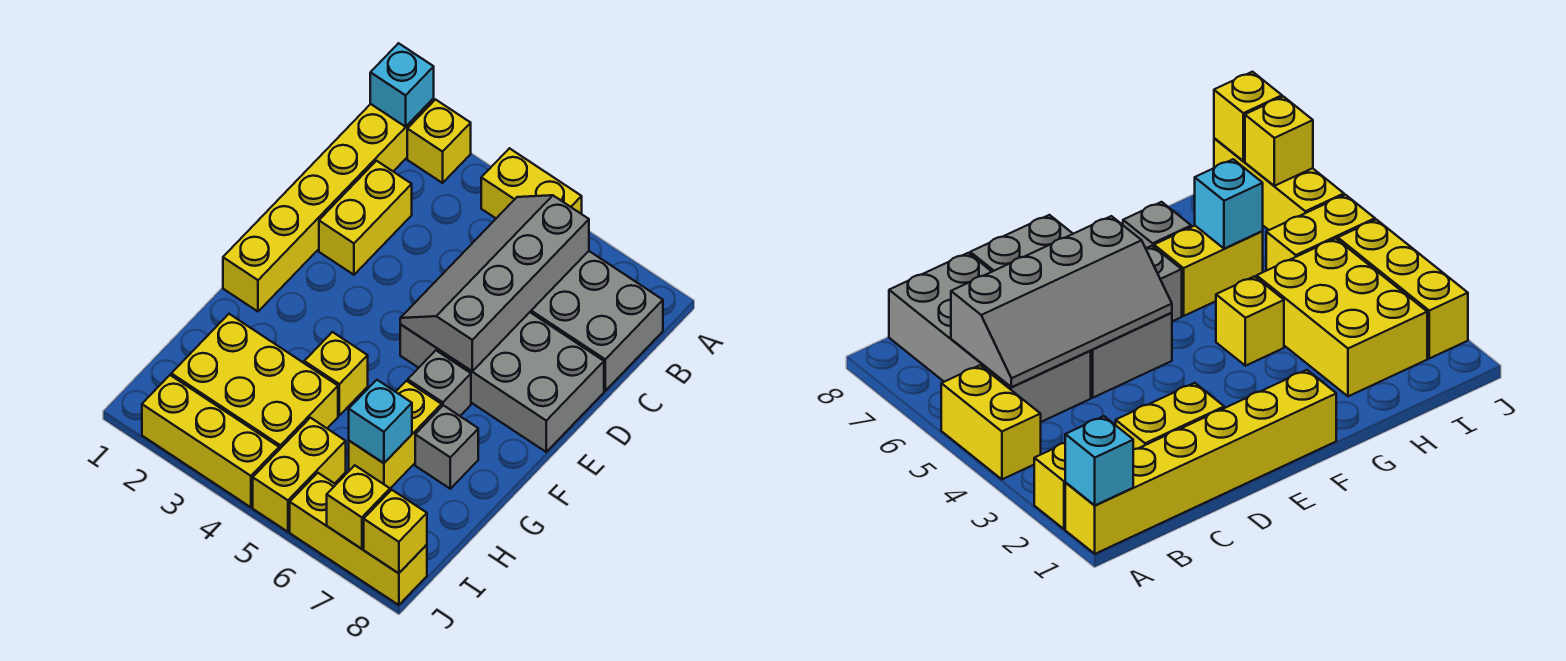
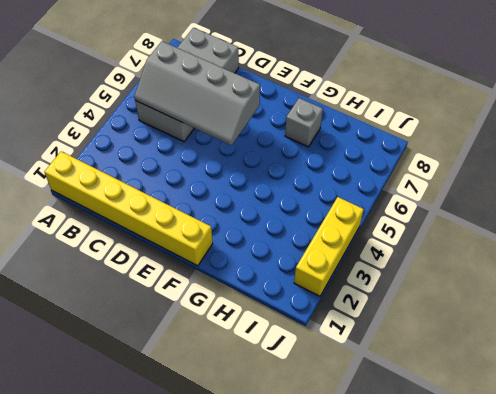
none -> yellow 1x1 brick [407,100,471,183]
none -> yellow 1x2 brick [481,148,582,218]
none -> yellow 1x2 brick [319,161,412,275]

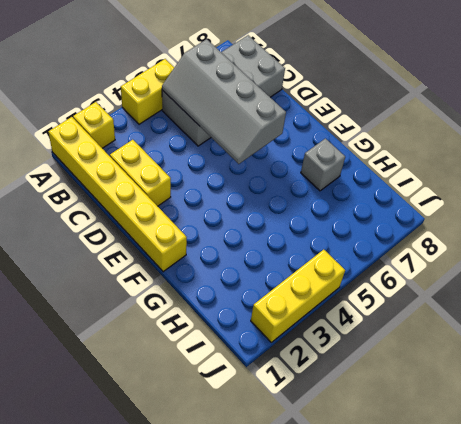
none -> grey 2x4 brick [400,312,604,452]
none -> grey 1x1 brick [408,350,471,416]
none -> yellow 1x1 brick [304,332,368,415]

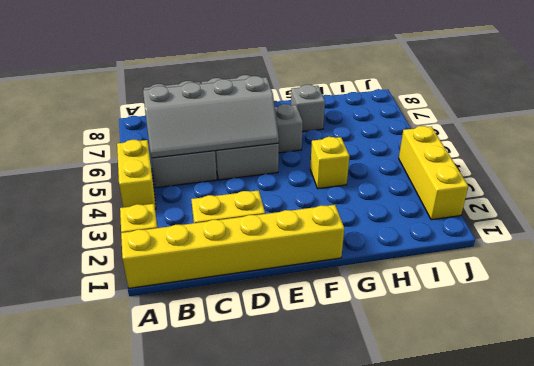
none -> yellow 1x2 brick [349,381,442,488]
none -> yellow 2x3 brick [171,314,338,450]
none -> yellow 1x2 brick [253,418,346,532]

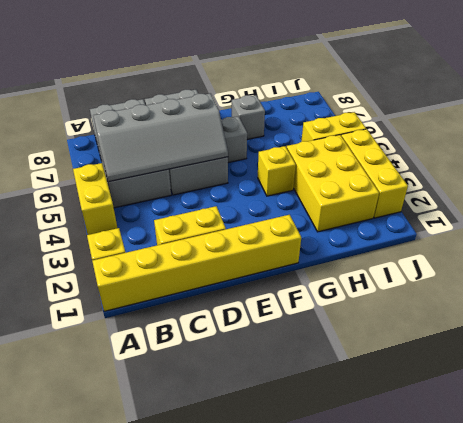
none -> yellow 1x2 brick [349,381,442,488]
none -> yellow 1x3 brick [290,473,427,605]
none -> cyan 1x1 brick [370,43,434,127]

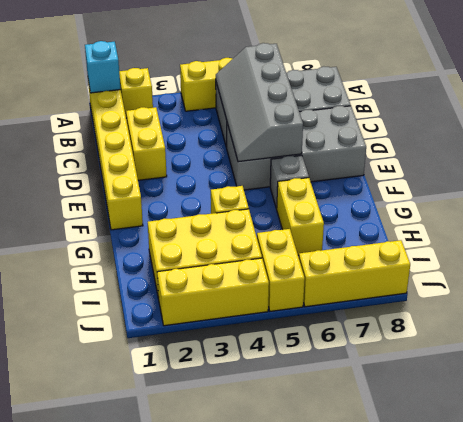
none -> grey 1x1 brick [415,405,478,489]
none -> cyan 1x1 brick [349,380,412,463]
none -> yellow 1x1 brick [327,465,390,549]

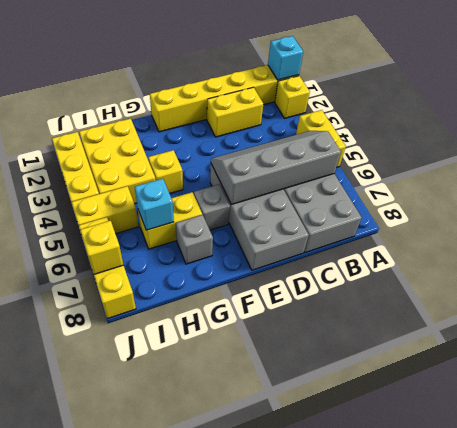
none -> yellow 1x1 brick [364,490,427,573]

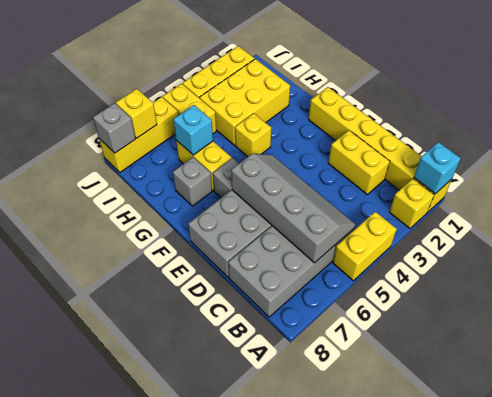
grey 1x1 brick [93,103,136,153] -> yellow 1x1 brick [364,490,427,573]

